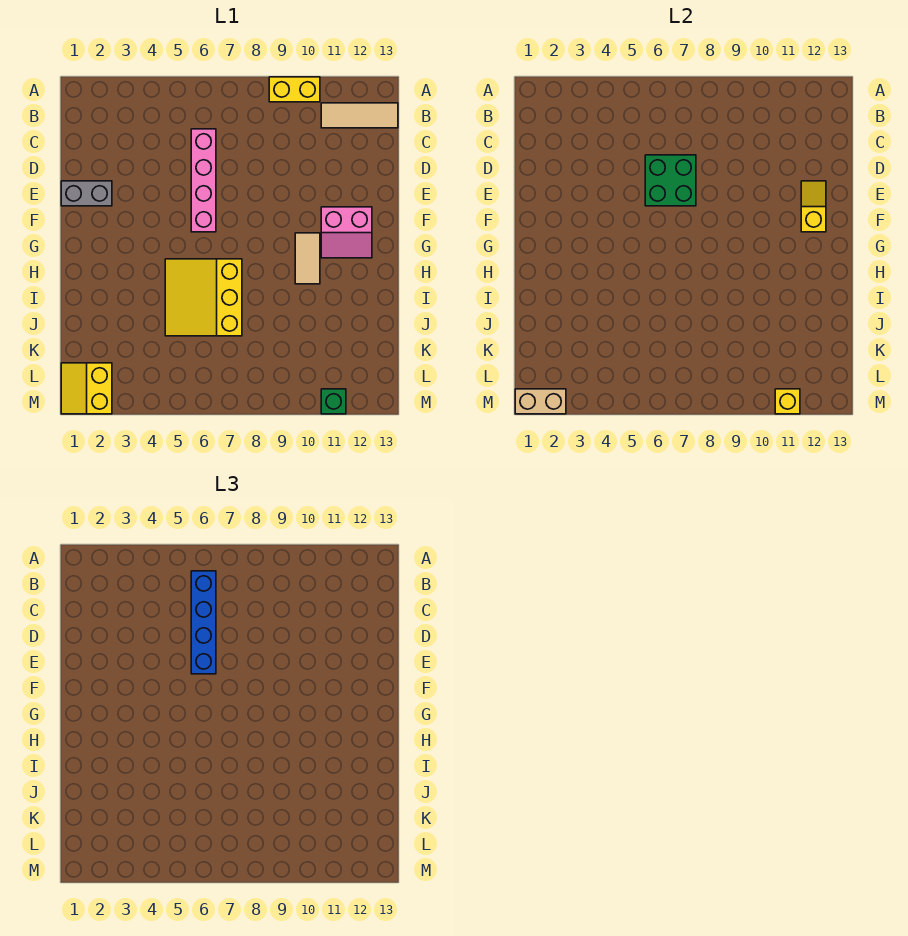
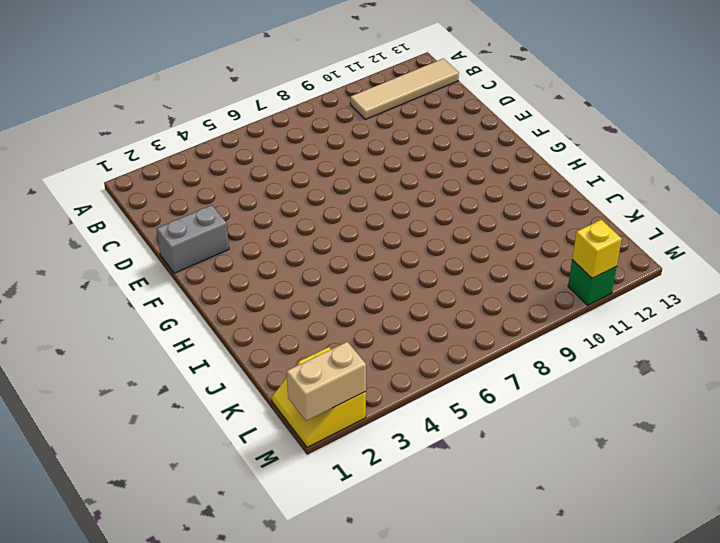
tan 1x4 tile [350,59,459,120] -> tan 1x3 tile [321,103,398,128]
none -> yellow 1x2 brick [269,77,320,102]
none -> pink 1x4 brick [191,129,216,232]
none -> pink 2x2 slope [321,207,372,258]

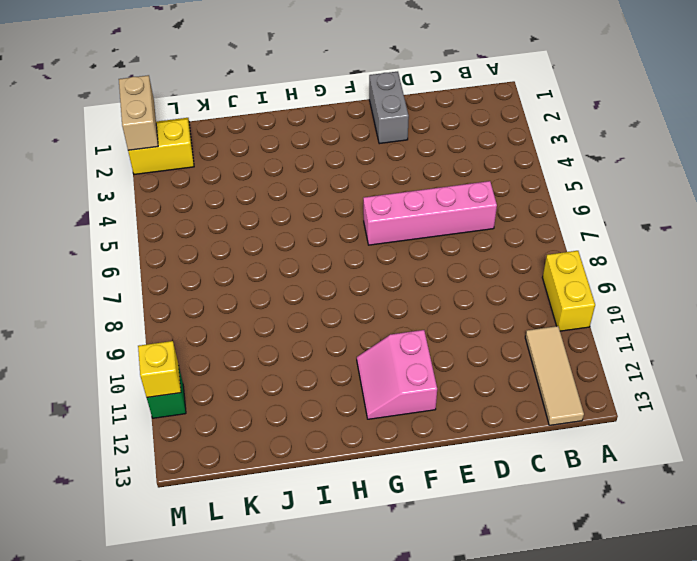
none -> tan 1x2 tile [295,233,320,284]
none -> yellow 3x3 slope [165,259,242,336]
none -> green 2x2 brick [645,155,696,206]

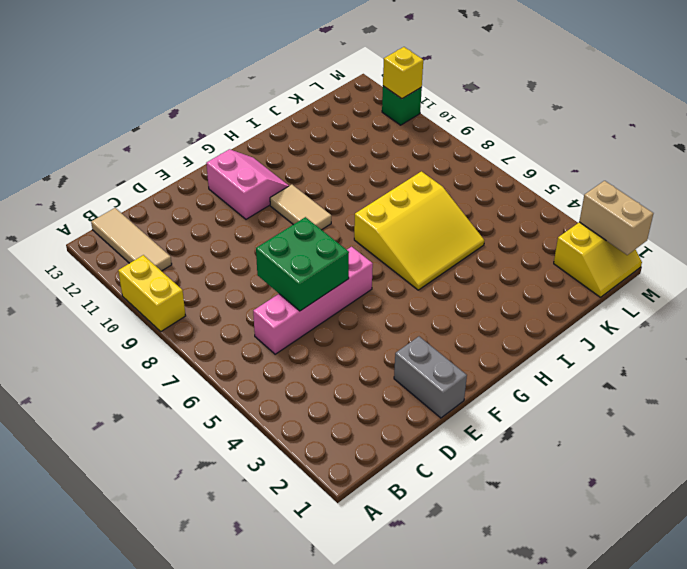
tan 1x2 tile [270,185,331,230] -> tan 1x2 tile turned to [295,233,320,284]
none -> yellow 1x2 slope [801,181,826,232]
none -> blue 1x4 brick [191,571,216,674]

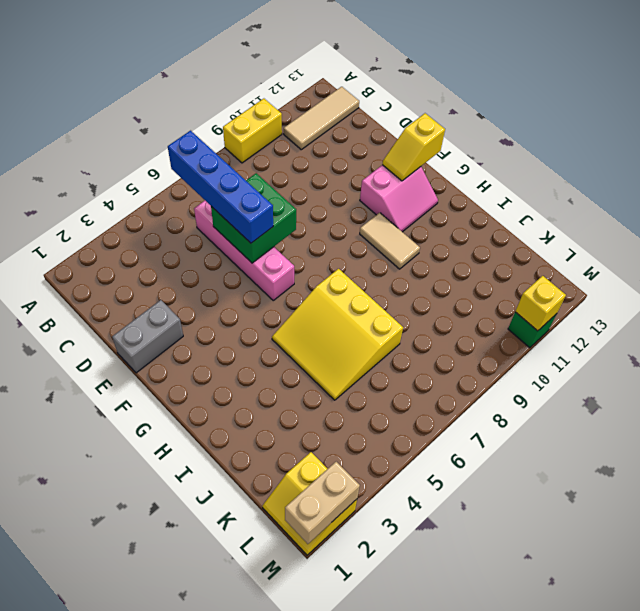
yellow 1x2 slope [382,113,445,181] -> yellow 1x2 slope turned to [801,181,826,232]

